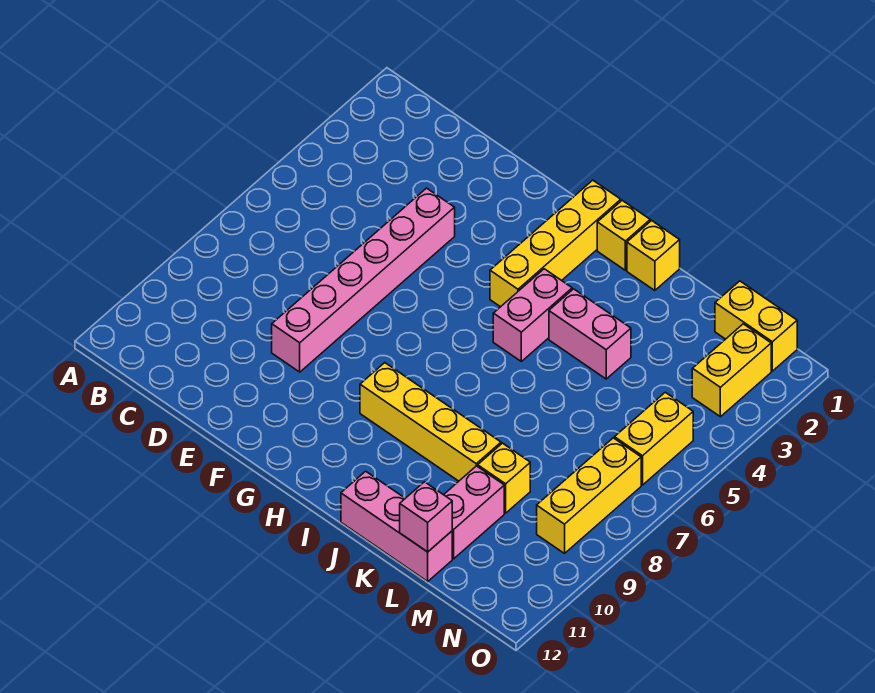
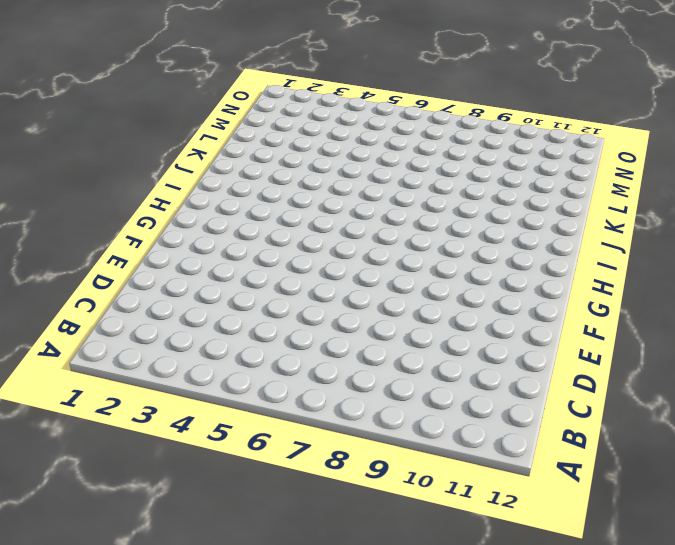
none -> pink 1x6 brick [272,188,455,372]
none -> yellow 1x4 brick [490,180,621,307]
none -> yellow 1x4 brick [360,363,501,481]

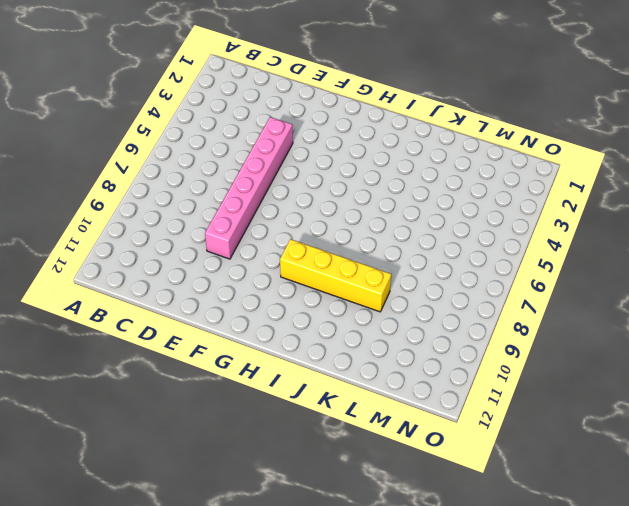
none -> yellow 1x4 brick [490,180,621,307]
none -> yellow 1x1 brick [597,200,650,270]
none -> pink 1x2 brick [493,269,572,361]

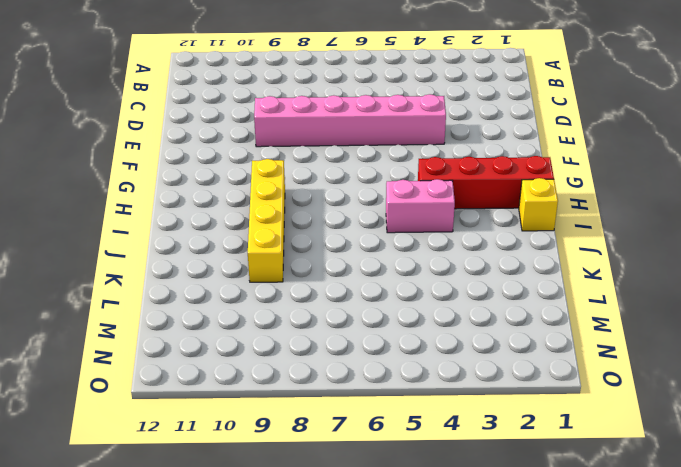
red 1x4 brick [418,156,554,209] -> yellow 1x4 brick [490,180,621,307]
none -> yellow 1x1 brick [627,221,680,291]
none -> pink 1x2 brick [549,289,631,379]
none -> pink 1x3 brick [341,471,452,581]

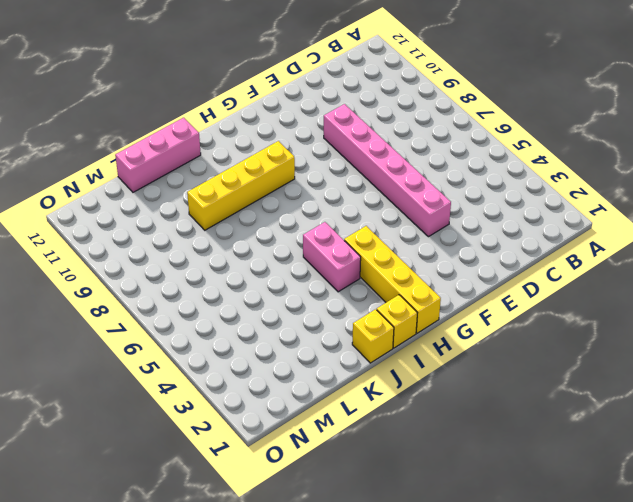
none -> pink 1x2 brick [549,289,631,379]
none -> yellow 1x1 brick [478,443,530,513]
none -> pink 1x2 brick [444,466,504,559]

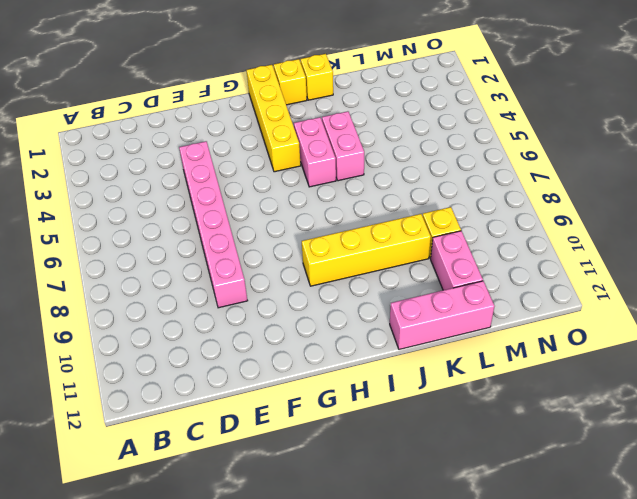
pink 1x2 brick [322,111,364,181] -> pink 1x2 brick turned to [549,289,631,379]
none -> yellow 1x2 brick [715,281,797,371]
none -> yellow 1x2 brick [692,324,771,417]
none -> yellow 1x2 brick [615,392,693,485]

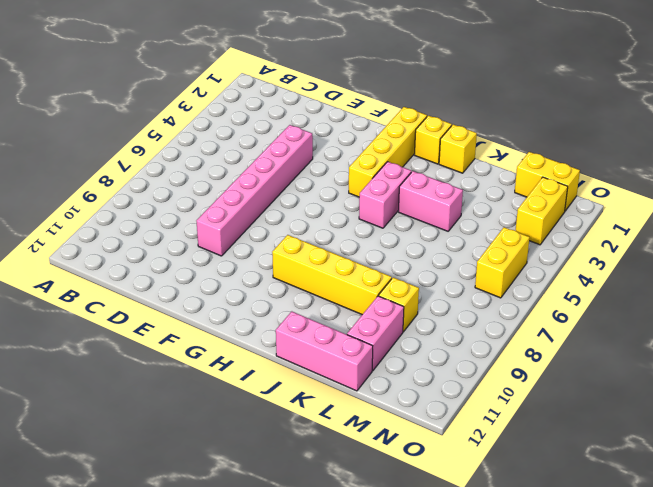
none -> yellow 1x3 brick [537,438,641,553]
none -> pink 1x1 brick [400,482,452,552]

